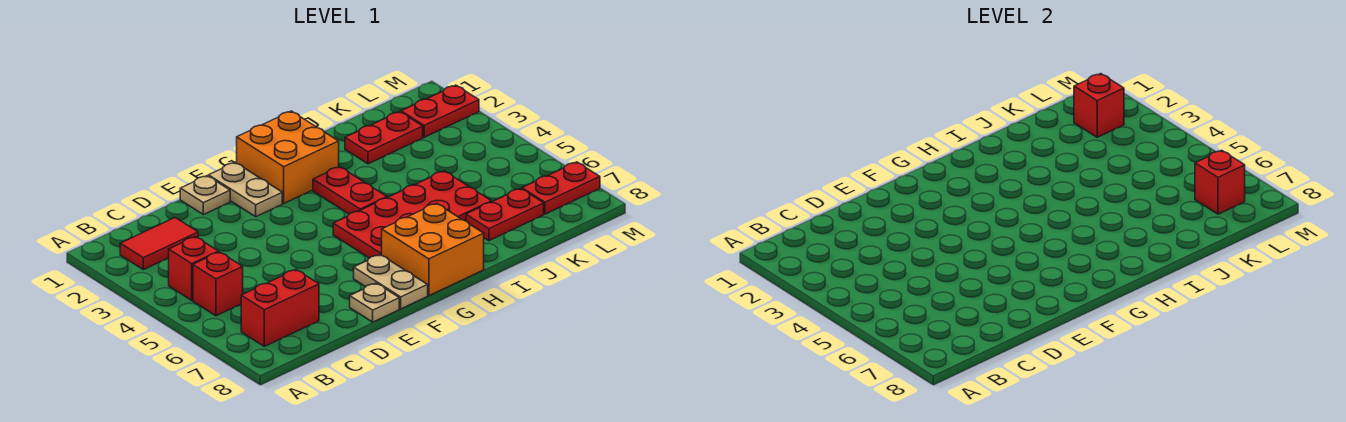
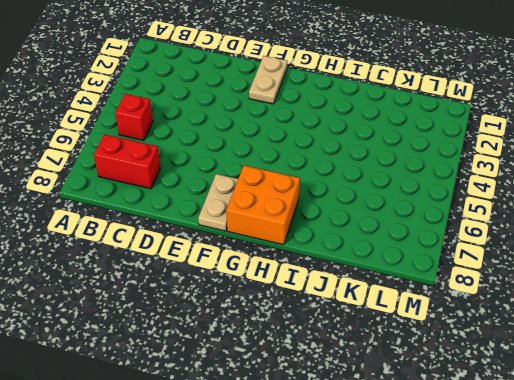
none -> red 1x2 tile [120,218,198,270]
none -> red 1x1 brick [169,237,219,300]
none -> tan 1x1 plate [180,176,230,215]

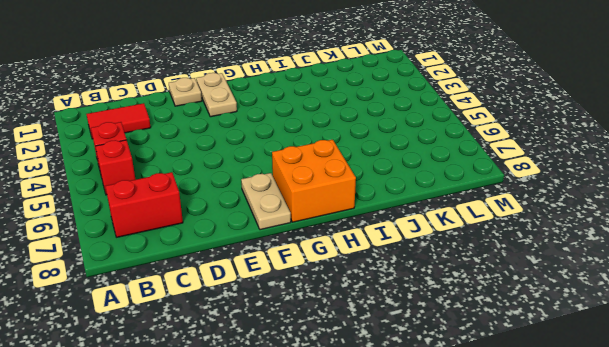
none -> tan 1x1 plate [350,283,399,322]
none -> orange 2x2 brick [237,111,339,203]
none -> red 2x4 plate [333,171,491,258]

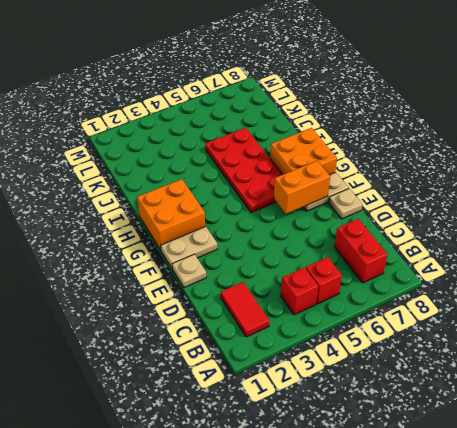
orange 1x2 brick [274,161,330,214] -> none
none -> red 1x2 plate [313,167,387,214]
none -> red 1x2 plate [345,112,423,164]
none -> red 1x2 plate [466,188,544,241]

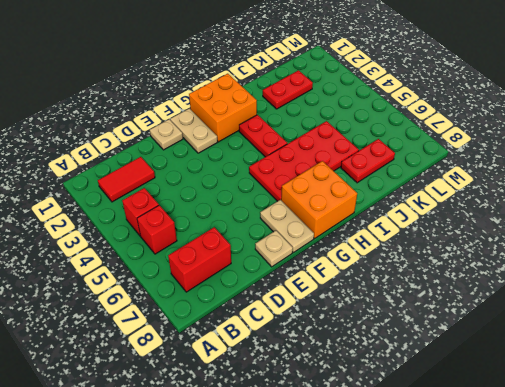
none -> red 1x2 plate [401,85,479,137]
none -> red 1x2 plate [522,162,600,214]
none -> red 1x1 brick [1074,74,1124,137]

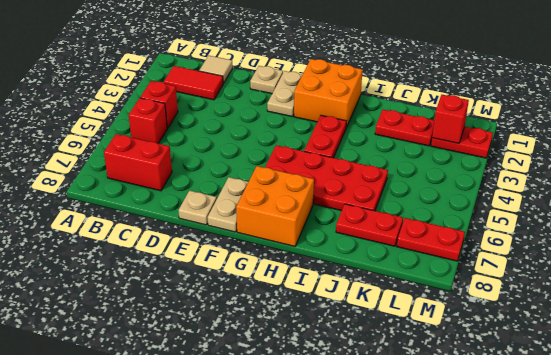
tan 1x1 tile [199,56,233,83] -> none
none -> red 1x1 brick [1195,150,1245,214]

